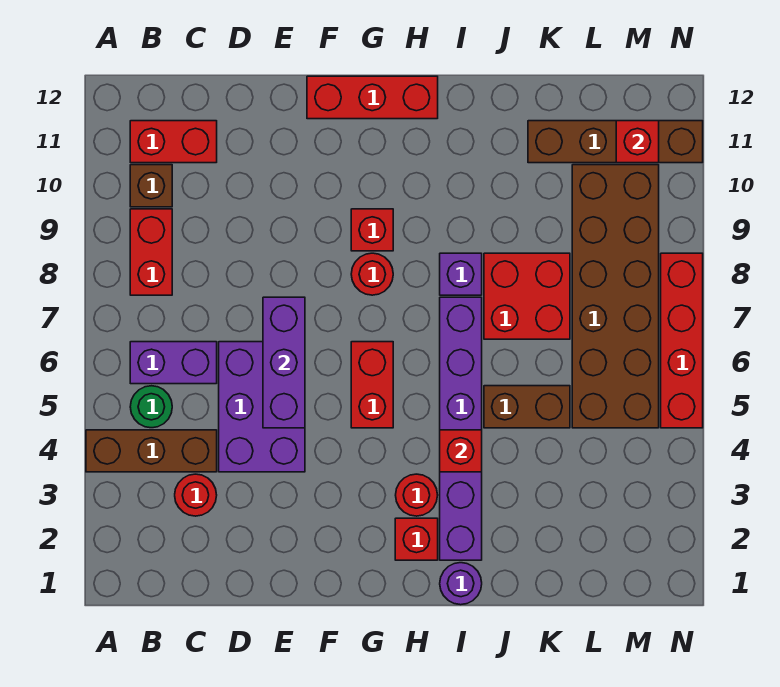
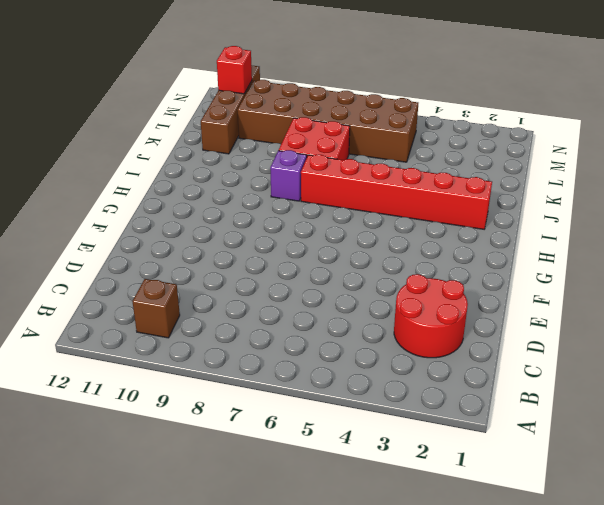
red 2x2 round brick [394,274,468,358] -> red 1x1 round brick [175,474,217,516]
red 1x6 brick [301,155,492,229] -> purple 1x6 brick [440,297,482,560]
none -> brown 1x3 brick [86,430,217,472]
none -> green 1x1 round brick [130,386,172,428]
none -> purple 1x2 brick [130,342,217,384]

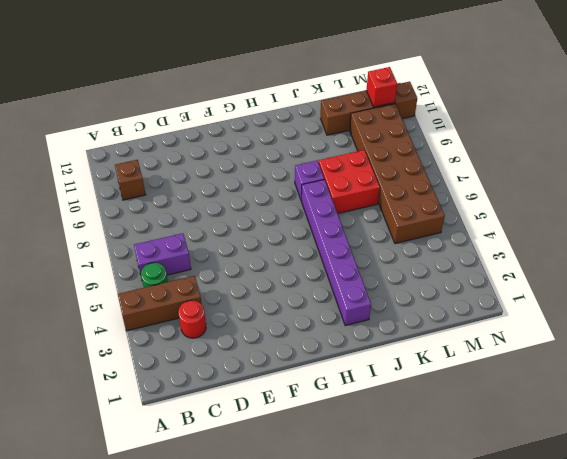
none -> red 1x2 brick [130,209,172,295]
none -> red 1x2 brick [130,121,217,163]
none -> purple 2x3 brick [219,342,305,472]

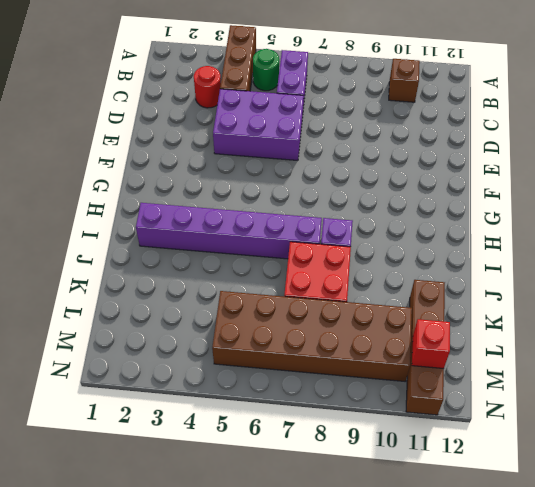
none -> red 1x2 brick [130,209,172,295]
none -> red 1x2 brick [130,121,217,163]
none -> red 1x3 brick [307,76,438,119]

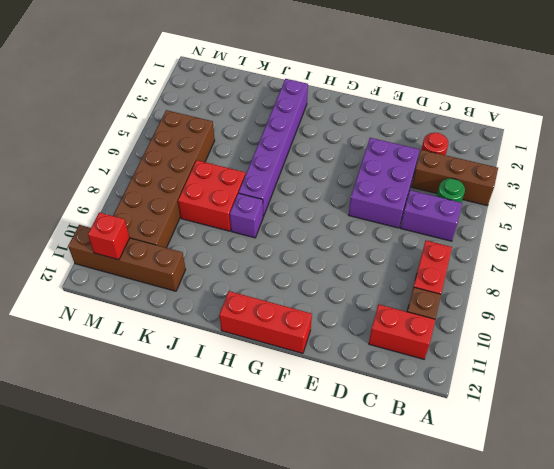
none -> red 1x2 brick [351,342,393,428]
none -> red 1x1 round brick [351,253,393,295]
none -> red 1x1 brick [351,209,393,251]

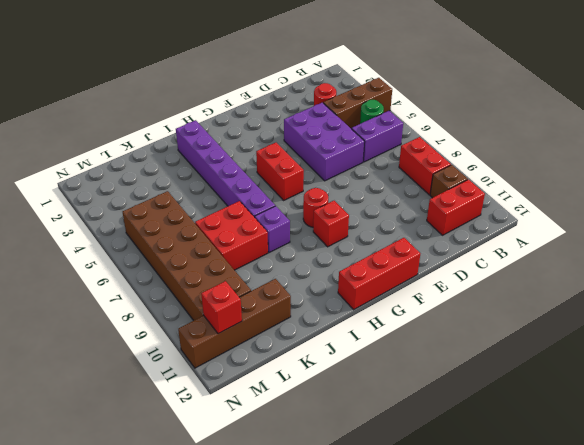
none -> red 1x1 brick [395,518,438,560]
none -> red 1x1 round brick [396,474,438,516]
none -> purple 1x1 round brick [440,563,482,605]

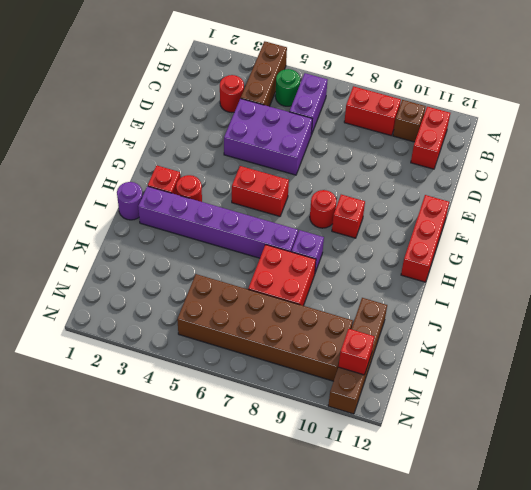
none -> brown 1x2 brick [484,386,570,428]
none -> red 1x4 brick [661,253,703,428]
none -> purple 1x3 brick [263,297,305,428]

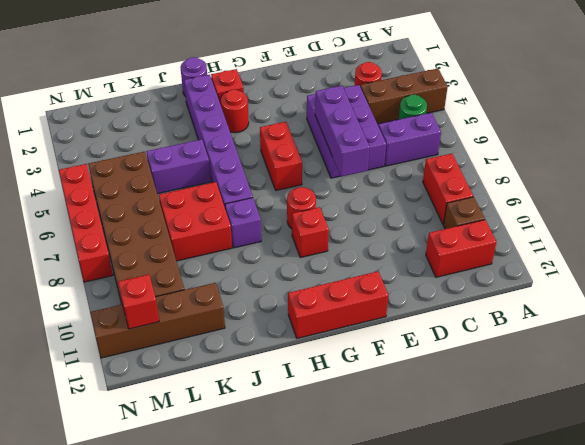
purple 1x2 brick [146,139,211,194] -> brown 1x2 brick [484,386,570,428]
none -> red 1x1 brick [440,430,482,472]

